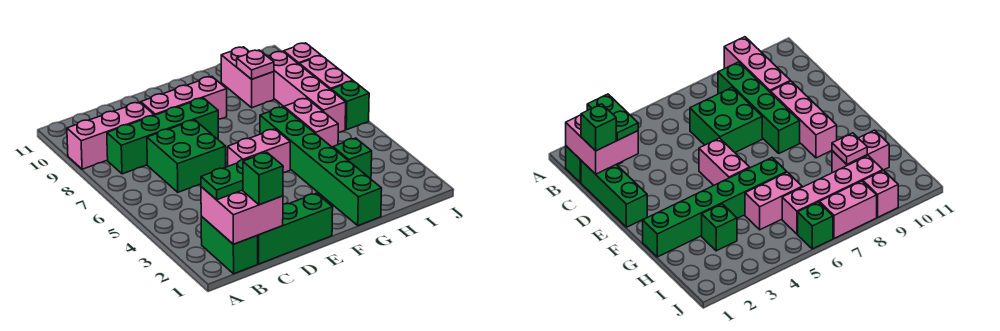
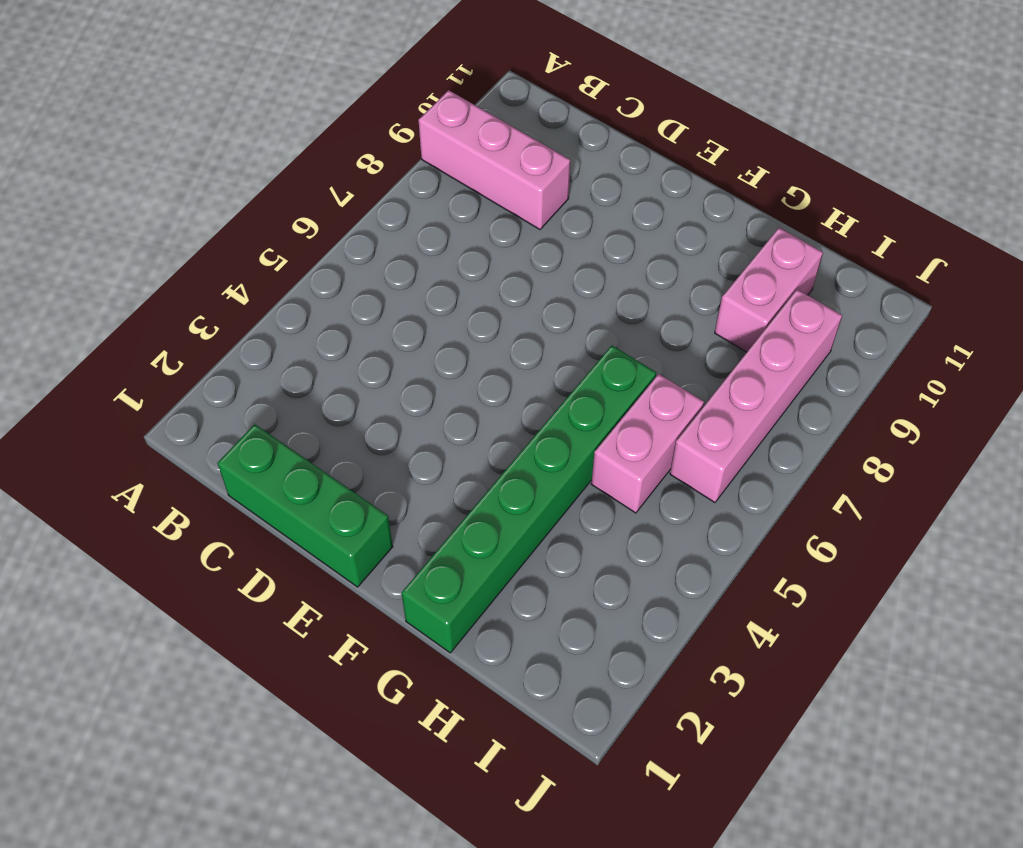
none -> green 1x2 brick [201,216,258,274]
none -> green 1x4 brick [107,98,218,174]
none -> green 2x2 brick [147,120,226,192]

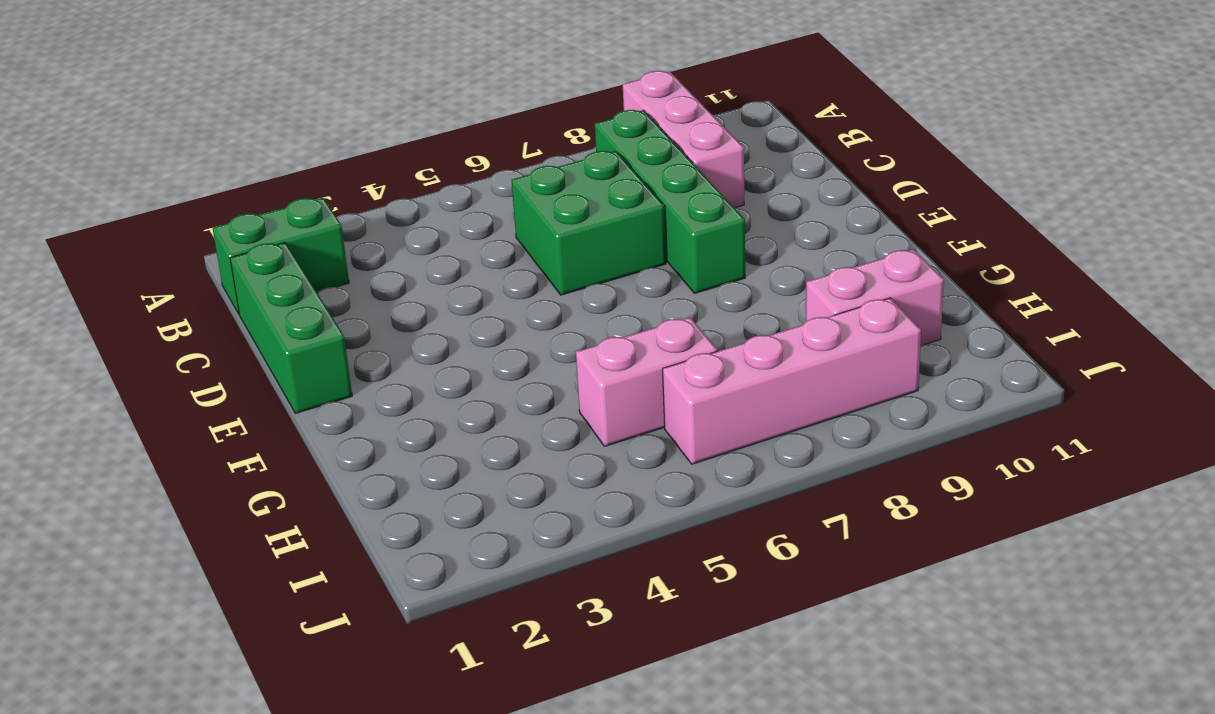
none -> pink 1x3 brick [141,76,227,119]
none -> pink 1x2 brick [228,129,290,173]
none -> green 1x6 brick [260,107,382,226]

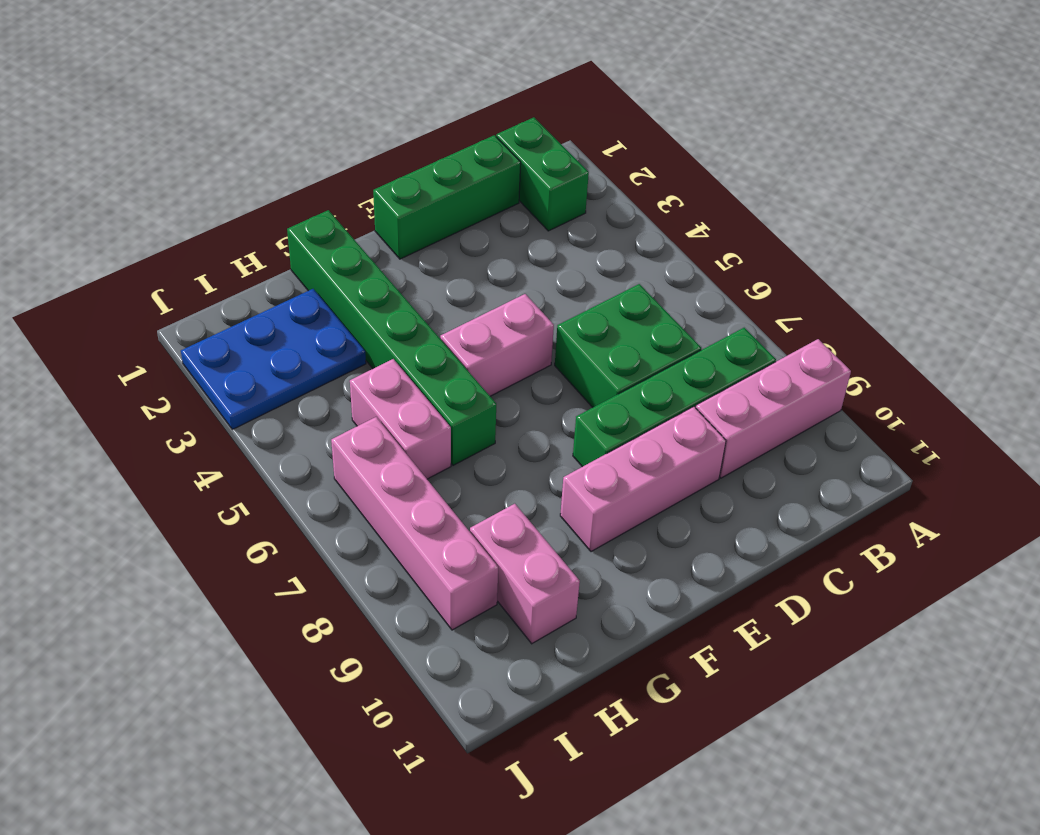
blue 2x3 plate [181,289,366,429] -> green 1x1 brick [333,138,372,179]
none -> green 1x1 brick [331,81,369,130]
none -> pink 1x2 brick [299,56,353,90]
none -> pink 1x1 brick [284,43,321,64]

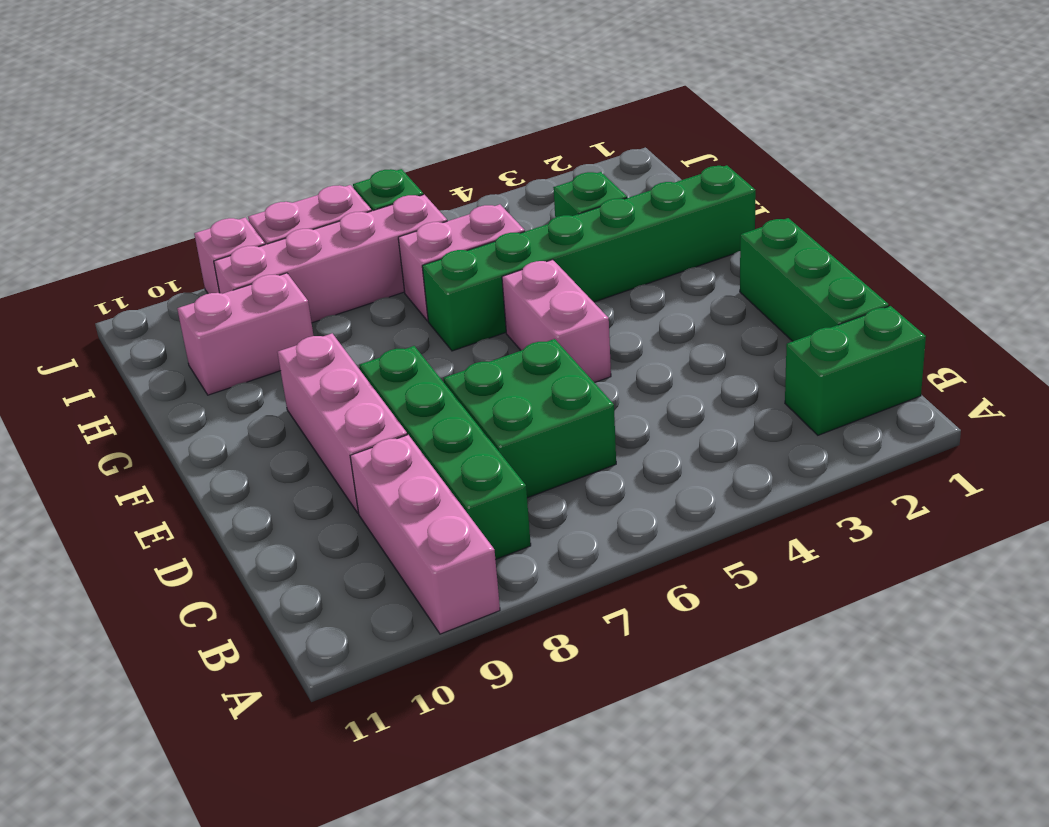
none -> pink 2x2 brick [201,187,283,244]
none -> pink 1x1 plate [237,50,274,79]
none -> green 1x2 plate [201,159,247,200]

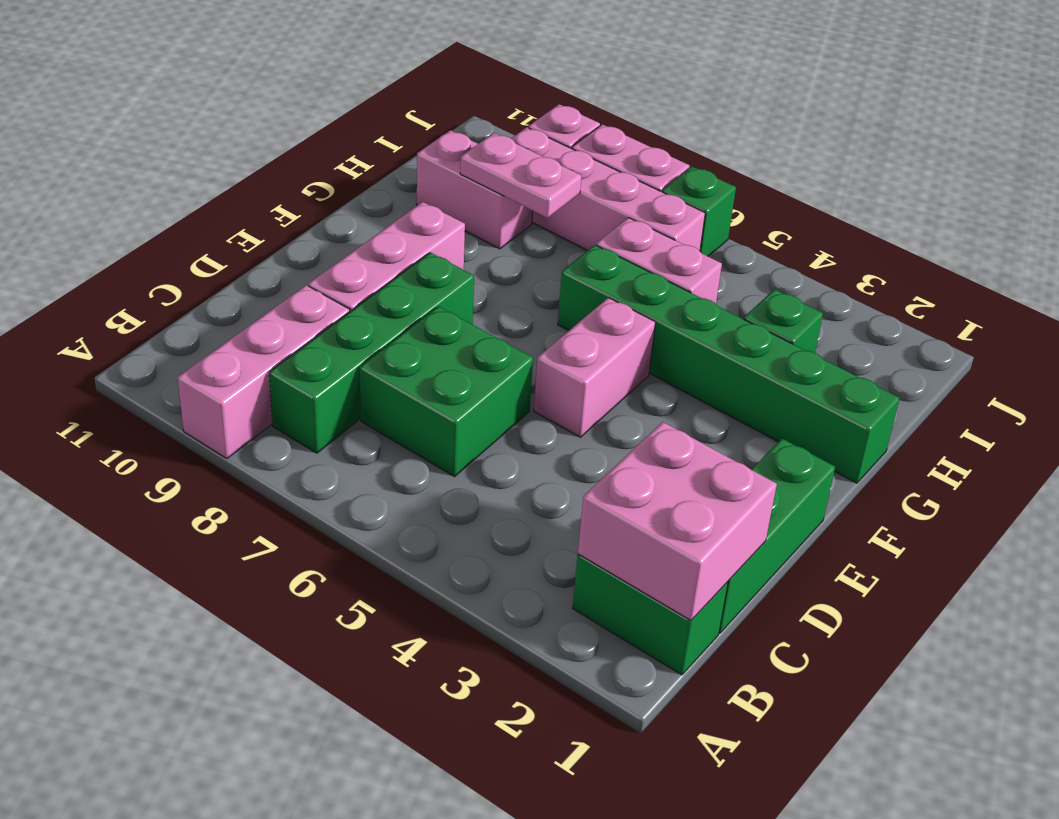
pink 1x2 plate [460,133,581,218] -> pink 1x1 plate [237,50,274,79]
none -> green 1x2 plate [201,159,247,200]
none -> green 1x1 brick [243,153,283,205]

